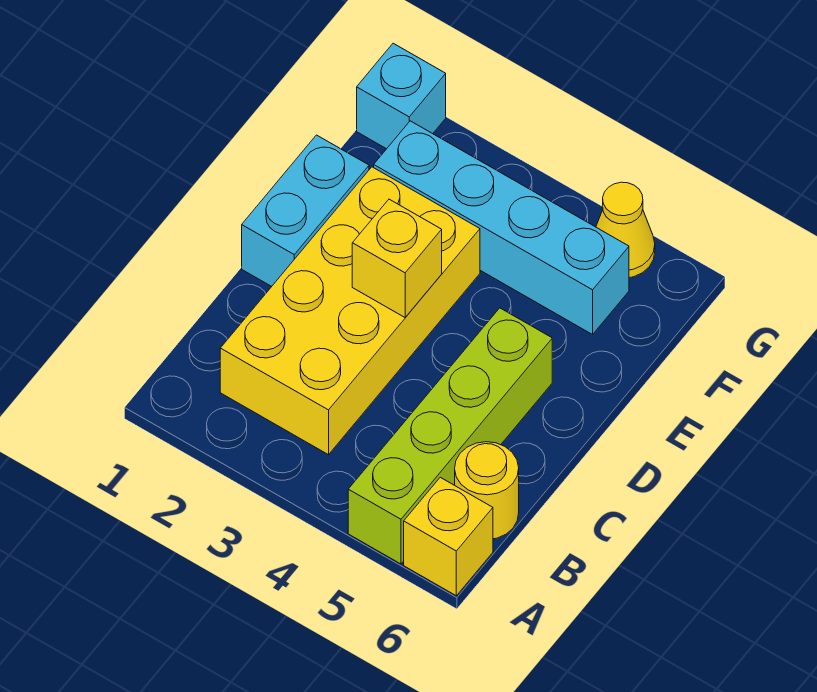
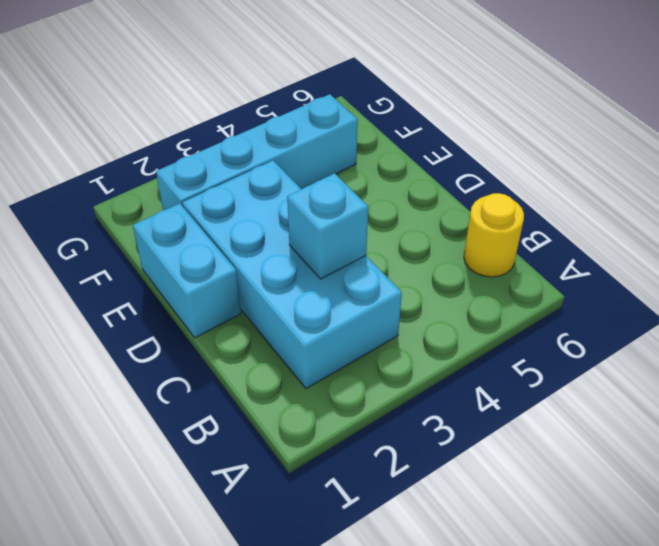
cyan 2x4 brick [182,161,402,389] -> yellow 2x4 brick [220,167,480,455]
cyan 1x1 brick [287,173,368,279] -> cyan 1x1 brick moved to [357,43,446,149]
none -> lime 1x4 brick [348,308,552,564]
none -> yellow 1x1 brick [404,477,493,596]

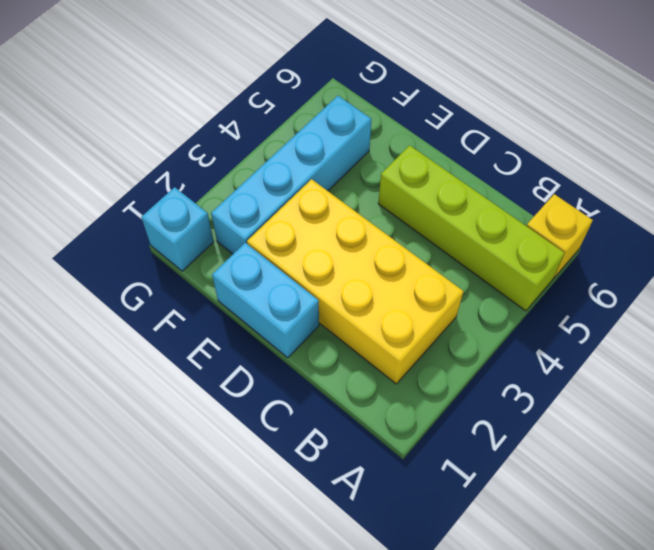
none -> yellow 1x1 round brick [455,442,519,539]
none -> yellow 1x1 cone [596,182,655,278]

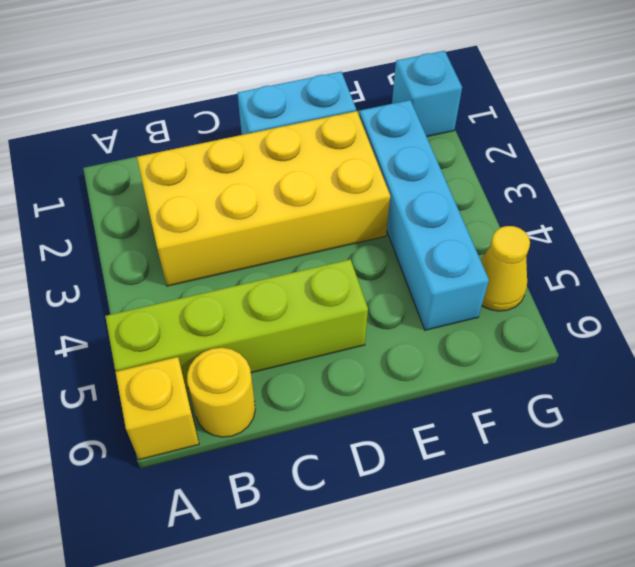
none -> yellow 1x1 brick [352,199,442,317]

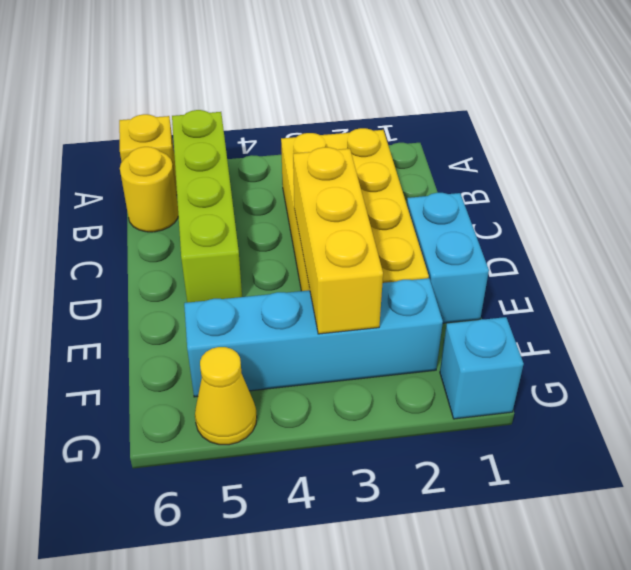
yellow 1x3 brick [293,147,383,334] -> yellow 1x1 brick [352,199,442,317]

